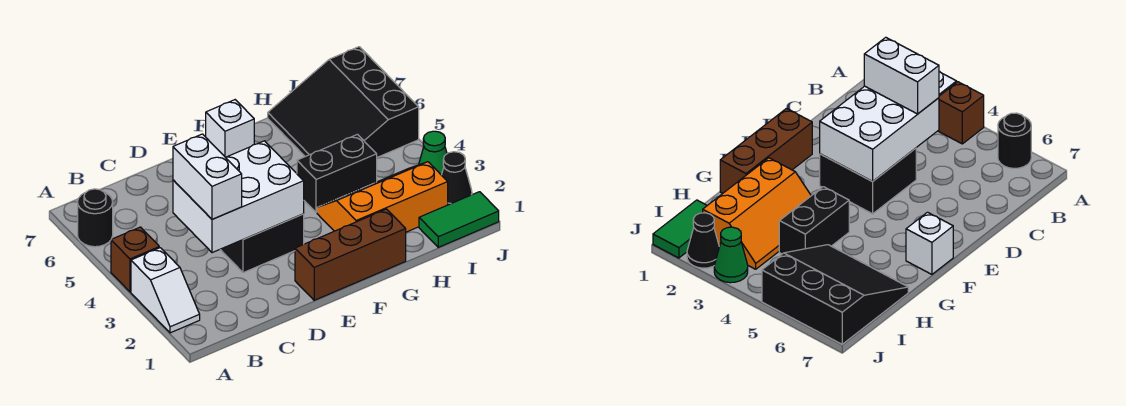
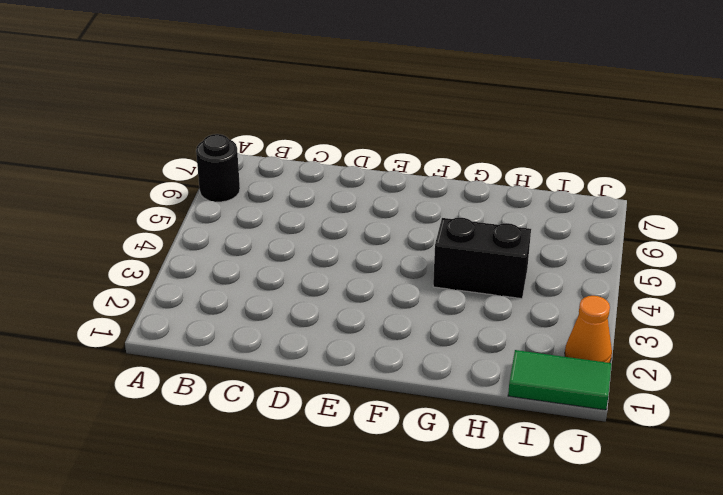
orange 1x1 cone [565,296,612,363] -> black 1x1 cone [442,152,472,205]
none -> white 1x2 slope [131,248,200,333]
none -> brown 1x1 brick [111,227,159,292]
none -> black 2x2 brick [220,214,304,273]

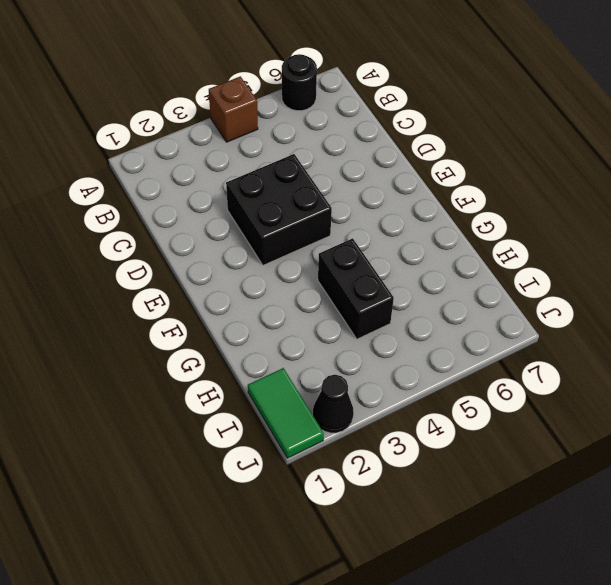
none -> white 1x2 slope [131,248,200,333]
none -> brown 1x3 brick [295,209,406,300]
none -> white 1x1 brick [206,100,254,157]

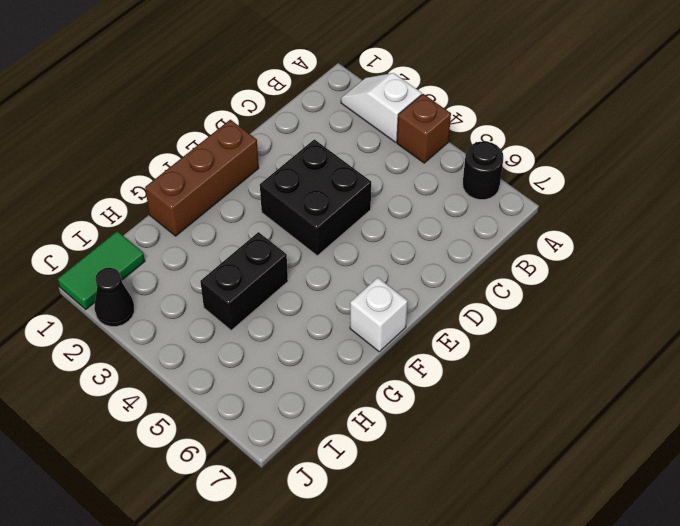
none -> orange 2x3 slope [317,162,448,232]
none -> black 3x3 slope [268,47,419,157]
none -> green 1x1 cone [419,131,447,175]

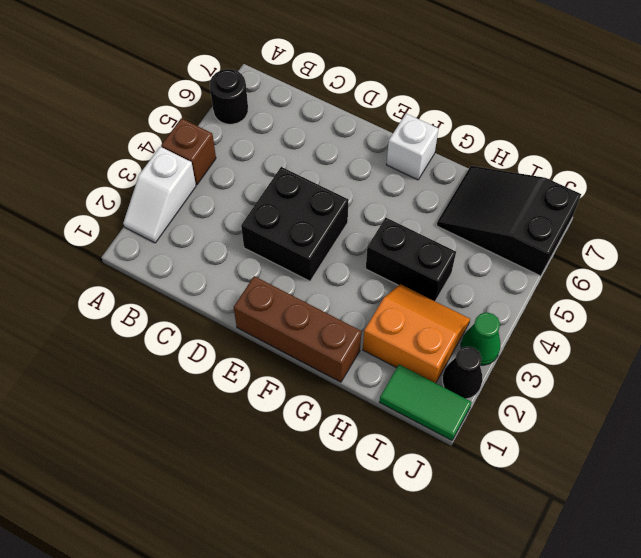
orange 2x2 slope [363,284,470,383] -> orange 2x3 slope [317,162,448,232]
black 2x3 slope [437,166,581,276] -> black 3x3 slope [268,47,419,157]
none -> white 2x3 brick [173,141,304,253]
none -> white 1x2 brick [173,134,242,219]

